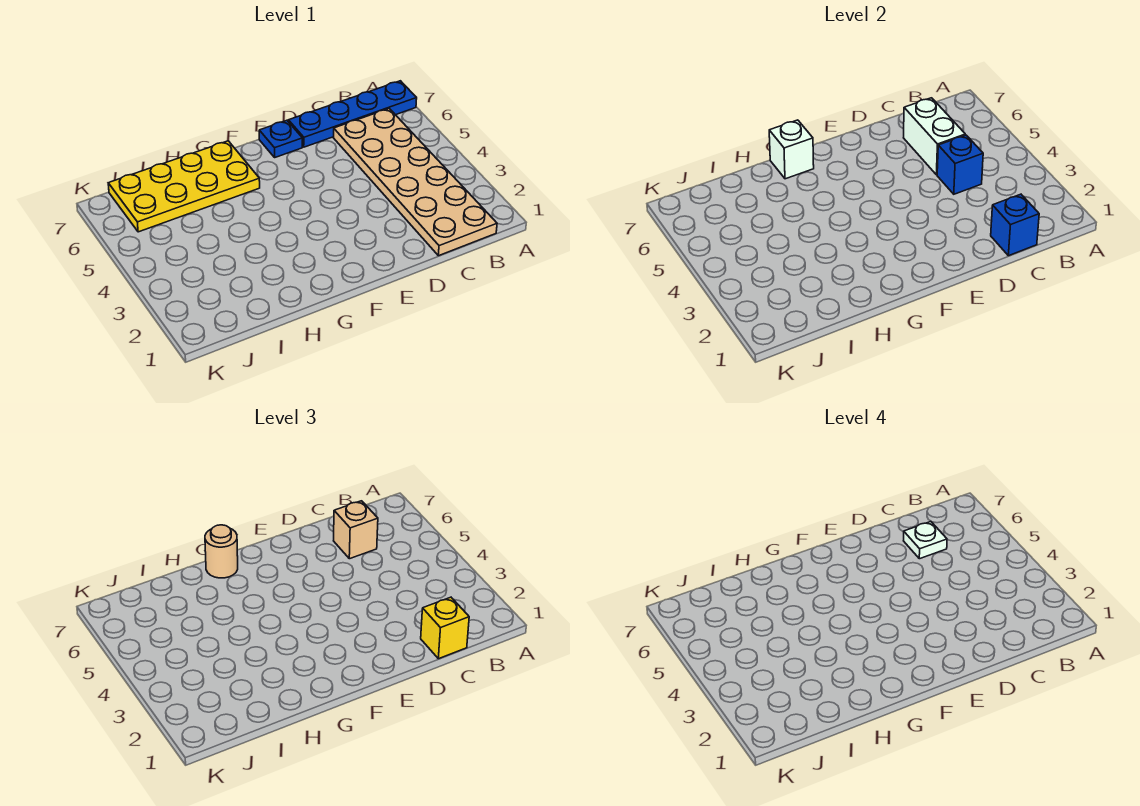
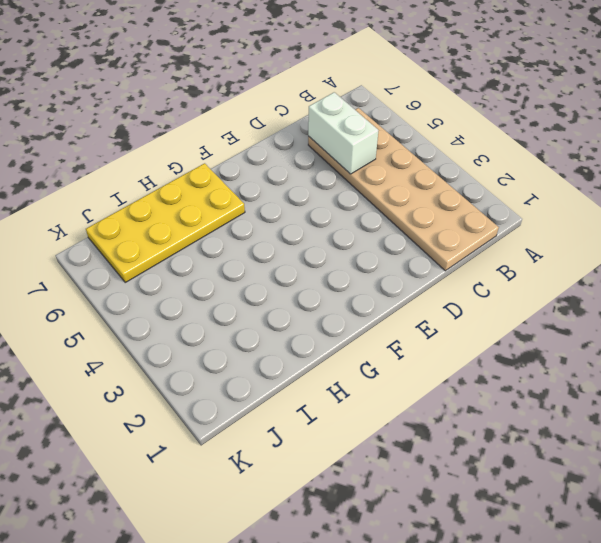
none -> blue 1x4 plate [288,81,417,147]
none -> blue 1x1 plate [259,120,302,157]
none -> blue 1x1 brick [991,194,1039,256]

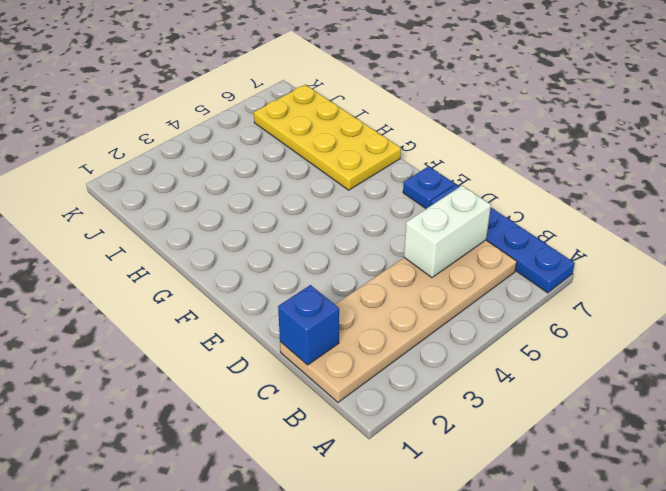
none -> blue 1x1 brick [937,135,983,194]
none -> white 1x1 brick [769,120,814,179]
none -> yellow 1x1 brick [421,597,469,659]

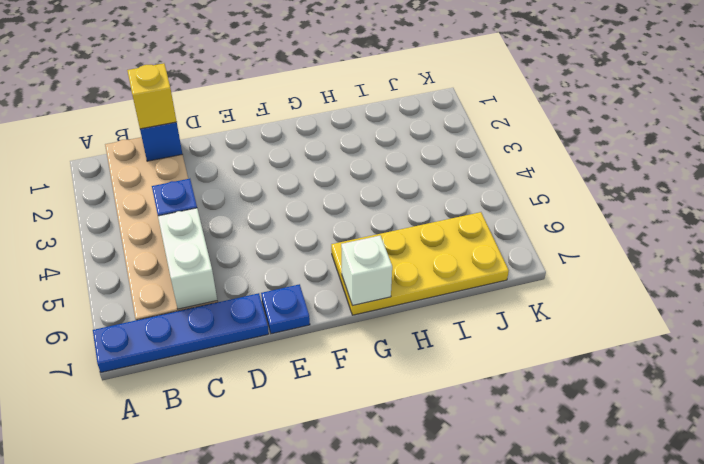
none -> tan 1x1 brick [334,501,378,559]
none -> tan 1x1 round brick [205,525,238,578]
none -> white 1x1 plate [904,522,947,559]

